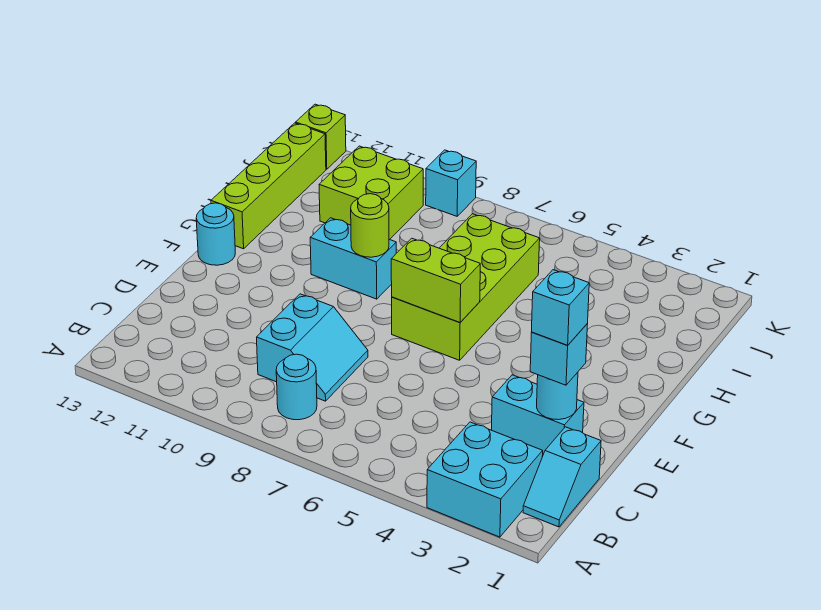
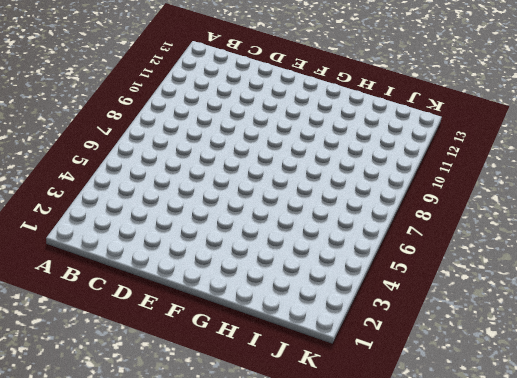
none -> cyan 2x2 brick [427,422,543,537]
none -> cyan 1x2 slope [523,427,601,527]
none -> cyan 1x1 round brick [276,354,317,420]

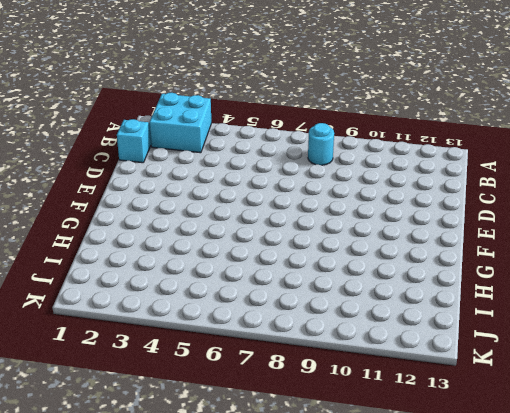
none -> cyan 2x2 slope [257,294,368,401]
none -> cyan 1x2 brick [492,375,584,454]
none -> lime 2x4 brick [392,214,540,360]

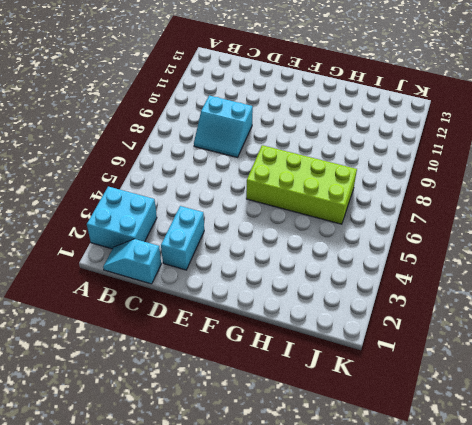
none -> cyan 1x1 round brick [276,354,317,420]
none -> cyan 1x1 round brick [196,203,235,265]
none -> cyan 1x2 brick [310,218,396,299]

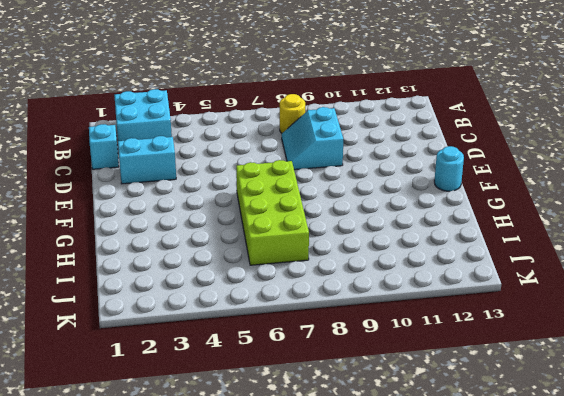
yellow 1x1 round brick [280,94,305,133] -> cyan 1x1 round brick [276,354,317,420]
none -> cyan 1x2 brick [310,218,396,299]
none -> lime 1x4 brick [211,123,326,249]
none -> lime 2x2 brick [319,146,423,240]

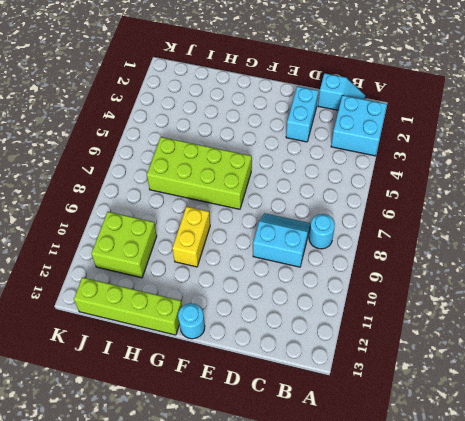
yellow 1x2 brick [172,206,210,267] -> cyan 1x2 brick [310,218,396,299]
none -> cyan 1x1 brick [426,150,476,216]
none -> lime 1x1 brick [296,104,346,169]
none -> cyan 1x1 round brick [537,372,578,420]

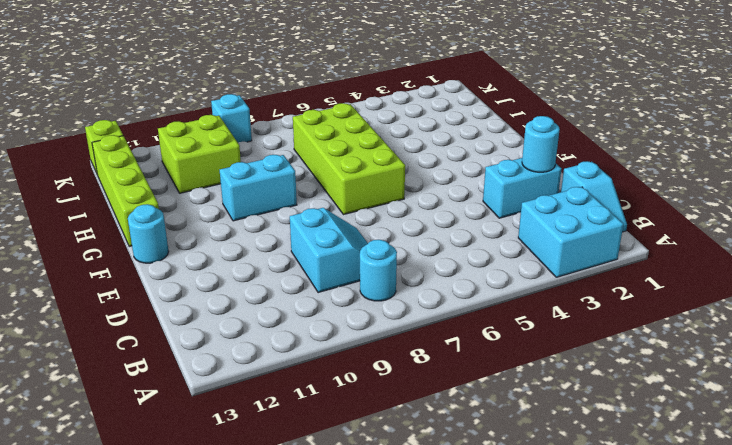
none -> lime 1x2 brick [391,238,480,323]
none -> lime 1x1 round brick [351,194,389,257]
none -> cyan 1x1 brick [530,324,588,385]

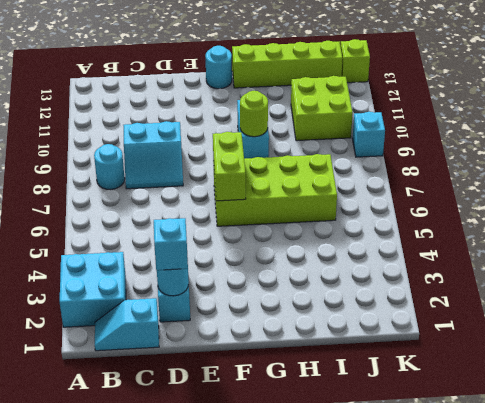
none -> cyan 1x1 brick [532,270,589,345]

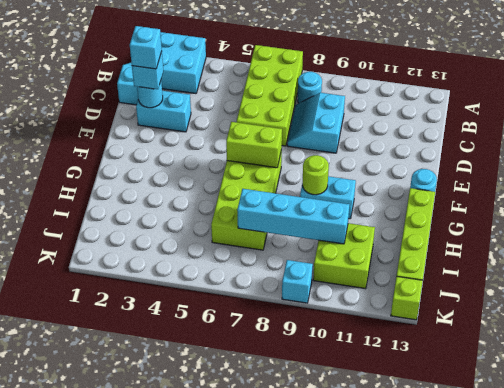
lime 2x4 brick [237,45,303,146] -> none
cyan 1x4 brick [237,189,349,244] -> none

